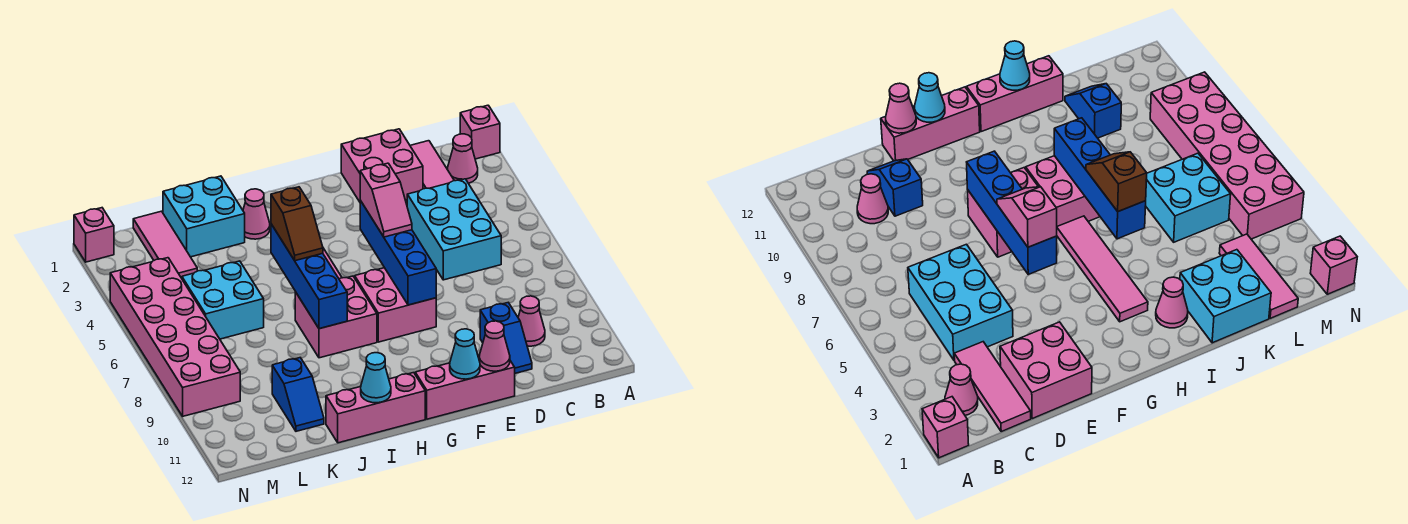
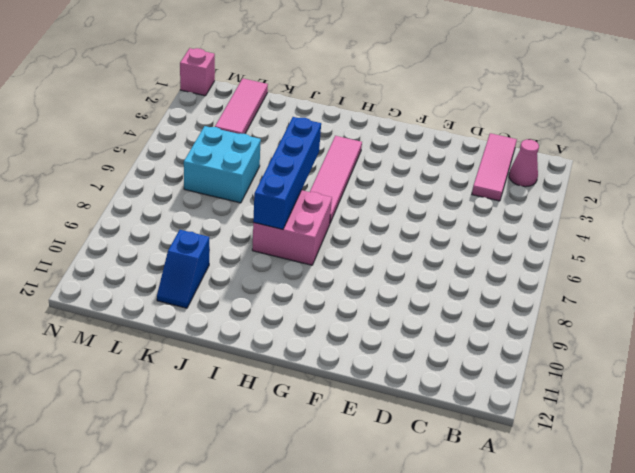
none -> pink 1x1 brick [460,105,500,159]
none -> cyan 2x3 brick [407,179,501,280]
none -> pink 1x1 cone [518,296,545,346]

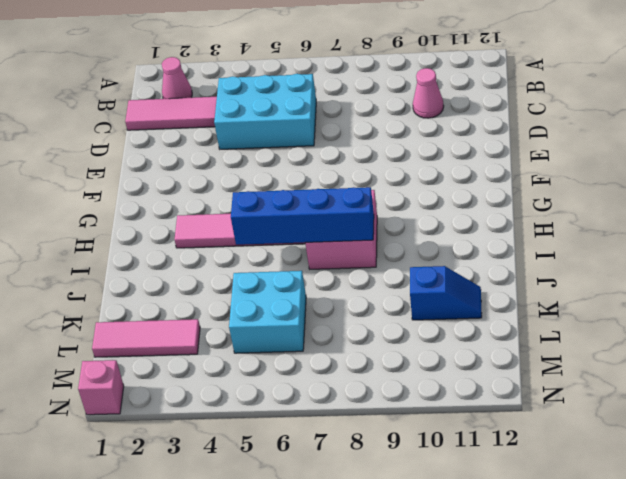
none -> pink 1x1 brick [460,105,500,159]
none -> pink 2x2 brick [341,129,423,202]
none -> blue 1x2 slope [480,303,532,373]

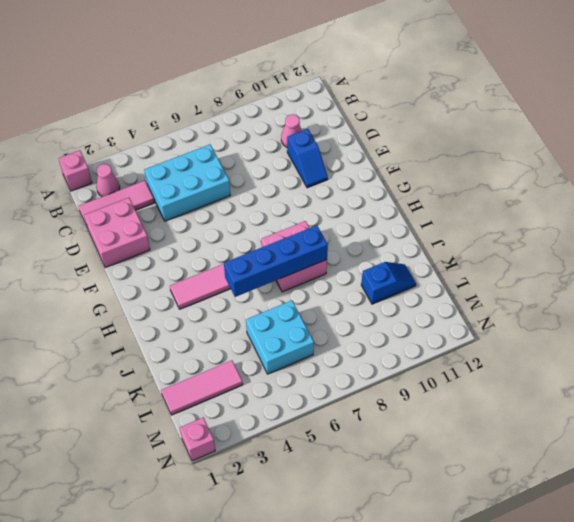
blue 1x2 slope [287,129,328,188] -> blue 1x2 slope turned to [480,303,532,373]
none -> pink 1x3 brick [415,355,515,419]
none -> pink 2x2 brick [355,268,436,342]
none -> pink 1x3 brick [326,373,425,443]

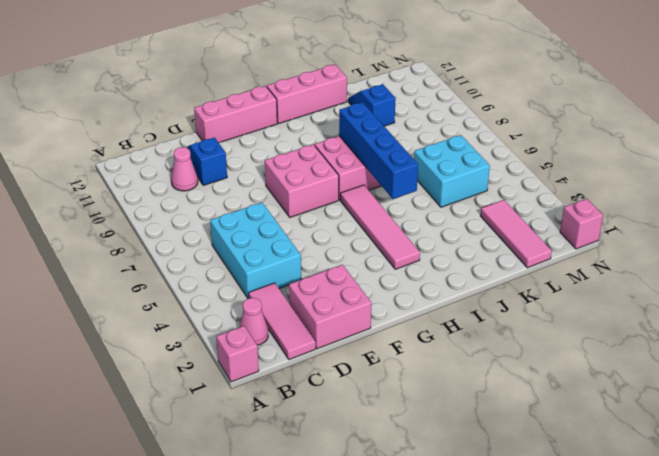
none -> pink 1x1 cone [243,189,270,239]
none -> cyan 2x2 brick [163,176,245,257]
none -> pink 2x6 brick [110,258,240,416]

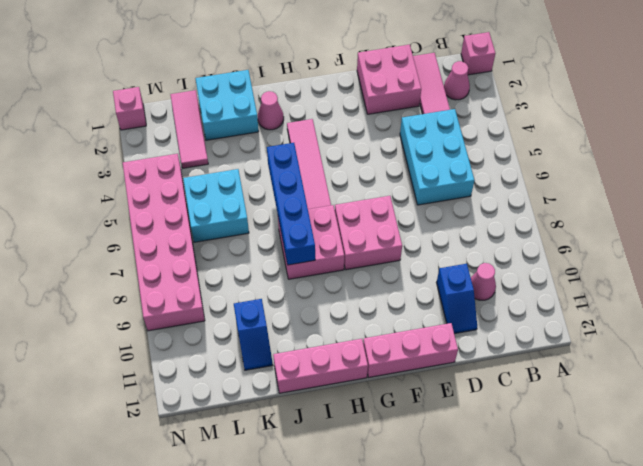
none -> pink 1x1 cone [479,321,510,371]
none -> blue 1x4 brick [360,201,436,305]
none -> cyan 1x1 cone [450,329,480,379]

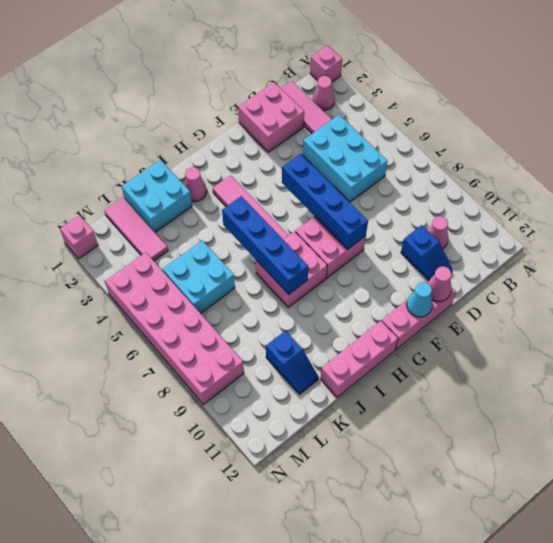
none -> cyan 1x1 cone [361,353,391,403]
none -> pink 1x2 slope [360,163,412,237]
none -> brown 1x2 slope [271,187,323,261]

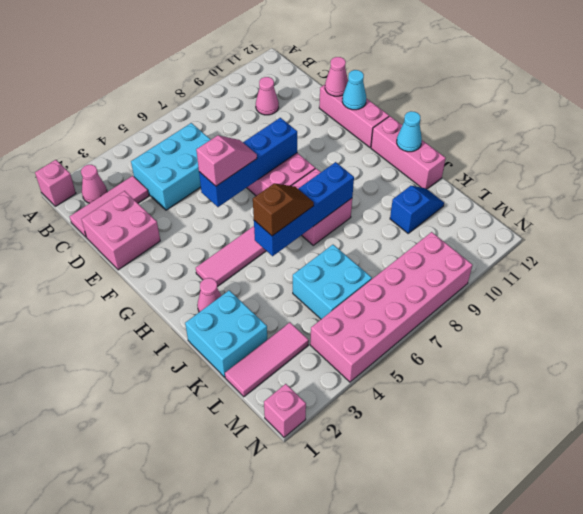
none -> blue 1x2 slope [480,303,532,373]

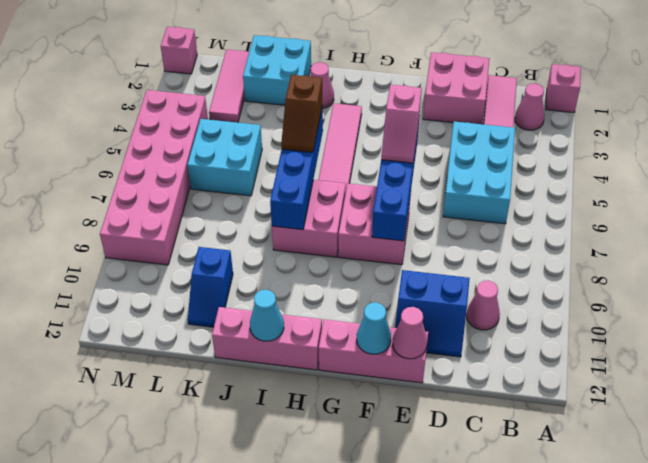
blue 2x2 slope [395,270,470,357] -> blue 1x2 slope [480,303,532,373]

